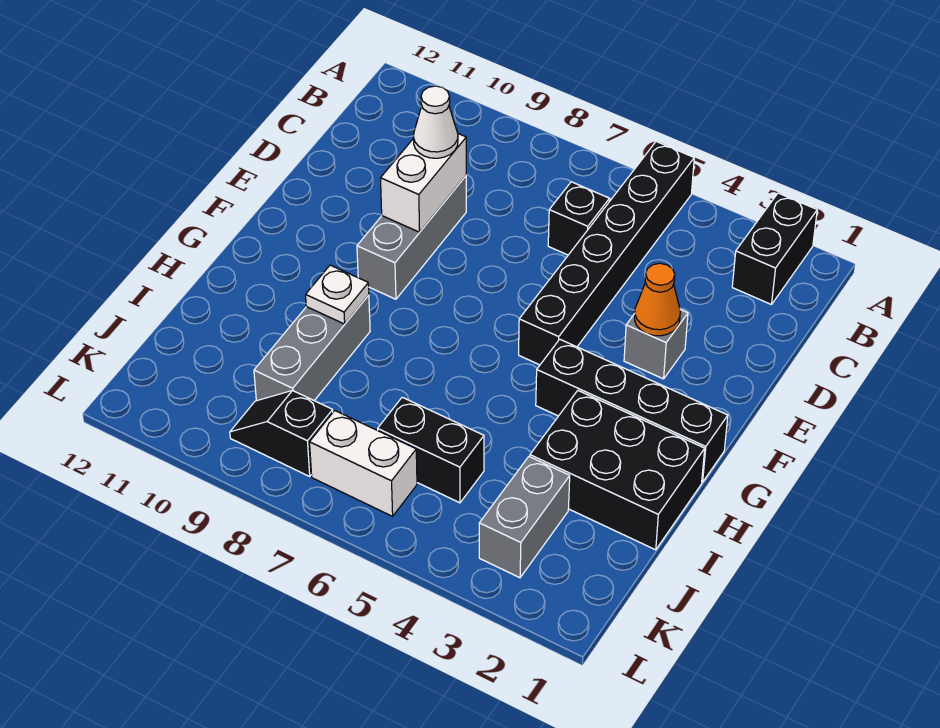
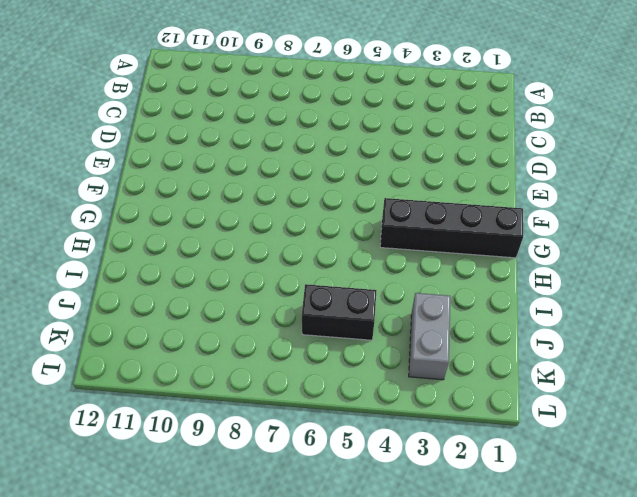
none -> black 1x2 brick [732,193,817,305]
none -> black 1x6 brick [519,142,694,365]
none -> black 1x1 brick [548,182,610,255]

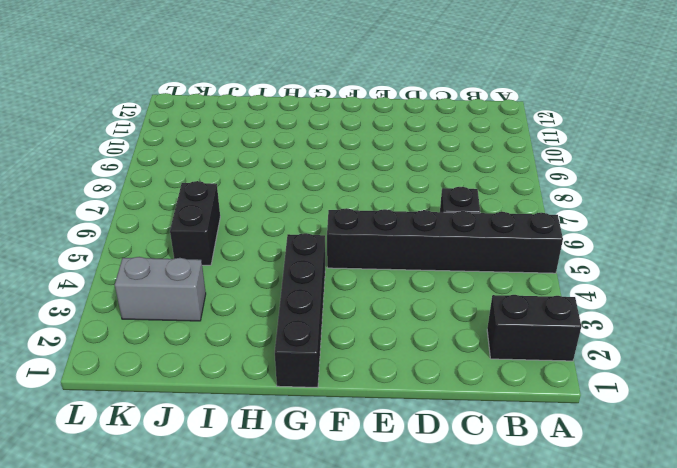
none -> grey 1x3 brick [357,176,466,299]
none -> grey 1x1 brick [624,310,688,379]
none -> black 2x3 brick [530,391,705,550]

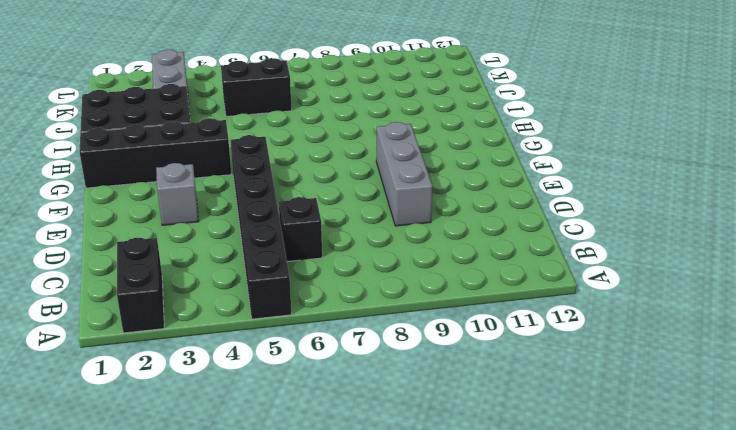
none -> grey 1x3 brick [254,295,370,401]
none -> white 1x2 brick [310,411,417,516]
none -> black 1x2 slope [230,391,333,476]

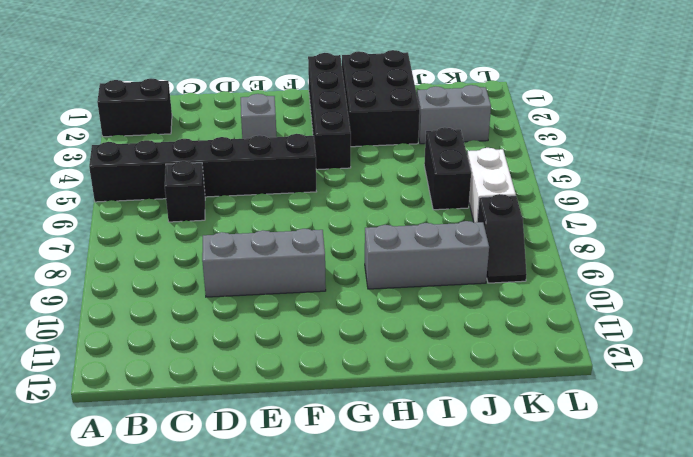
none -> white 1x2 brick [381,134,466,232]
none -> orange 1x1 cone [635,263,680,336]
none -> white 1x1 plate [306,265,369,324]

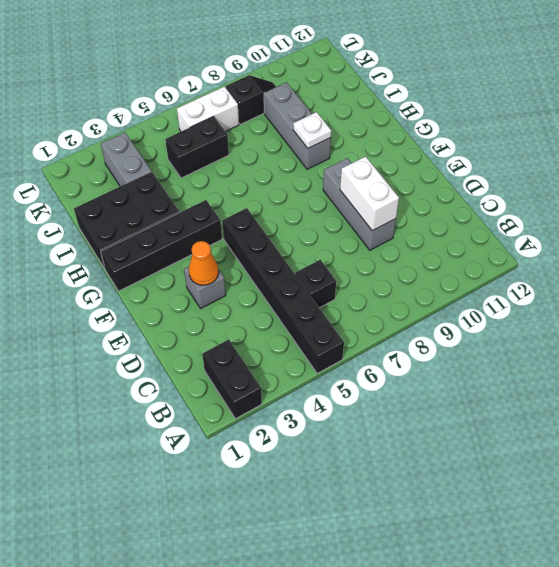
none -> white 1x1 cone [413,86,458,158]

